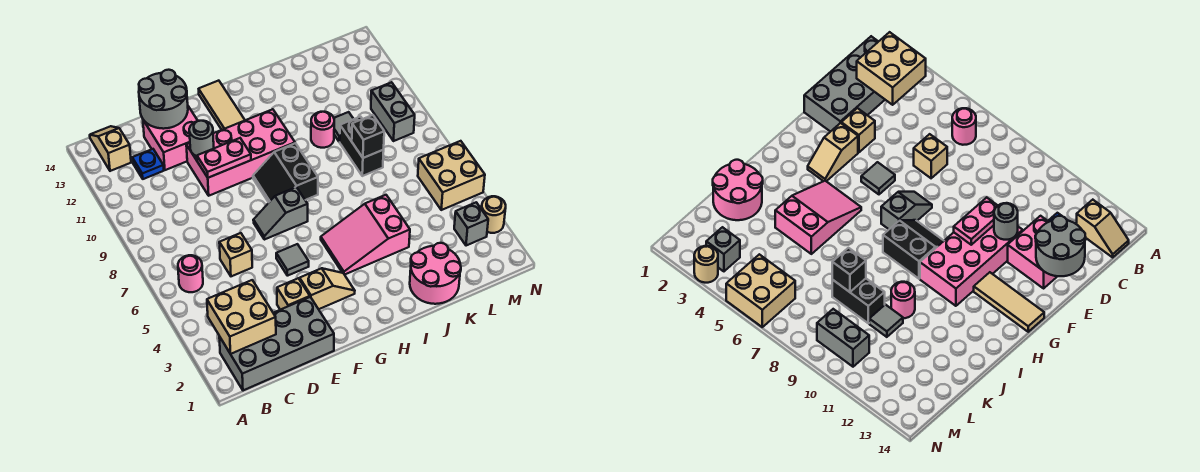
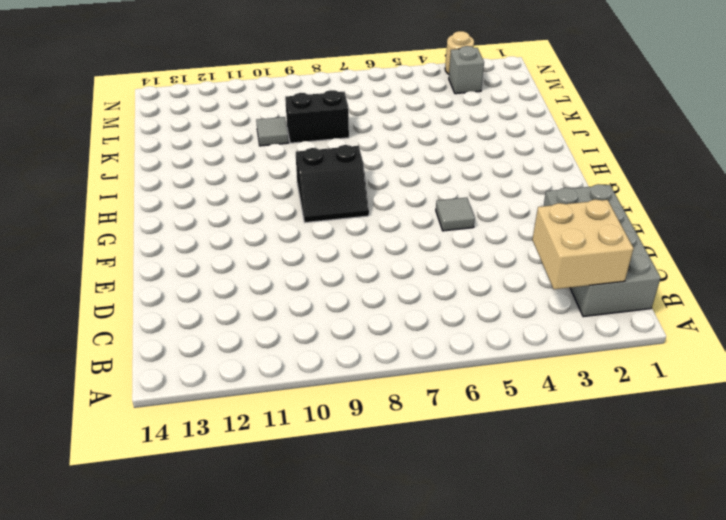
none -> pink 1x1 round brick [178,255,203,292]
none -> tan 1x2 slope [90,126,131,171]
none -> blue 1x1 plate [132,149,164,179]

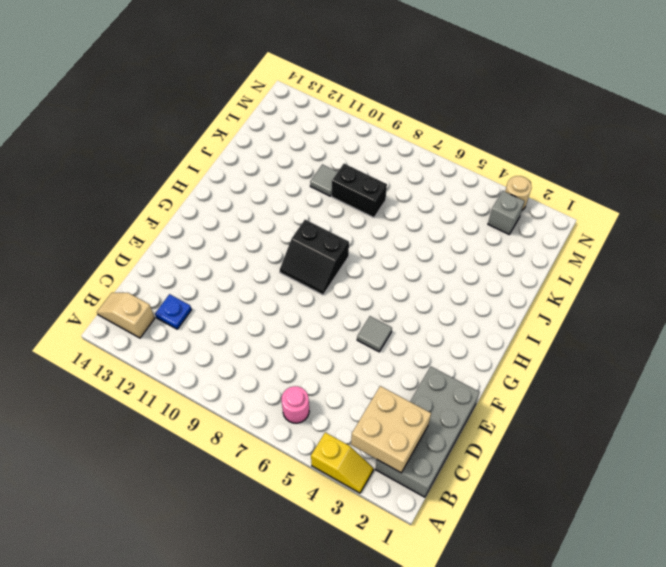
yellow 1x2 slope [311,432,374,493] -> none
none -> tan 1x1 brick [219,233,252,276]
none -> pink 2x2 brick [143,106,198,170]
none -> tan 1x1 brick [277,278,310,310]

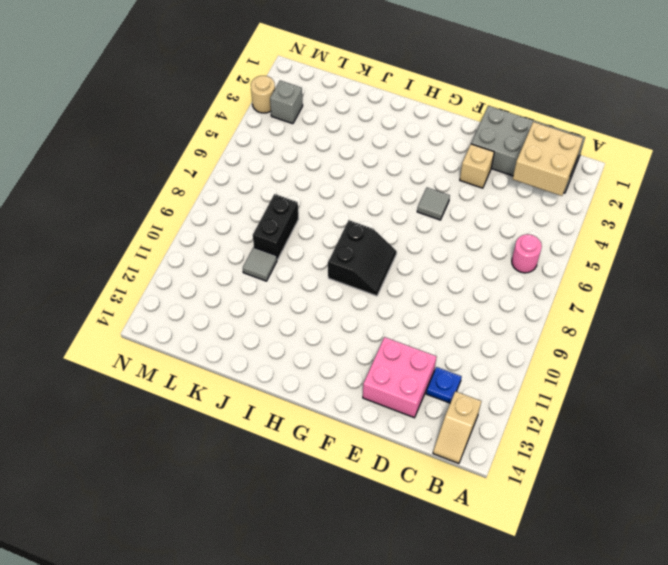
none -> tan 1x1 brick [219,233,252,276]
none -> pink 2x4 brick [186,109,295,196]
none -> tan 1x2 slope [300,268,355,309]

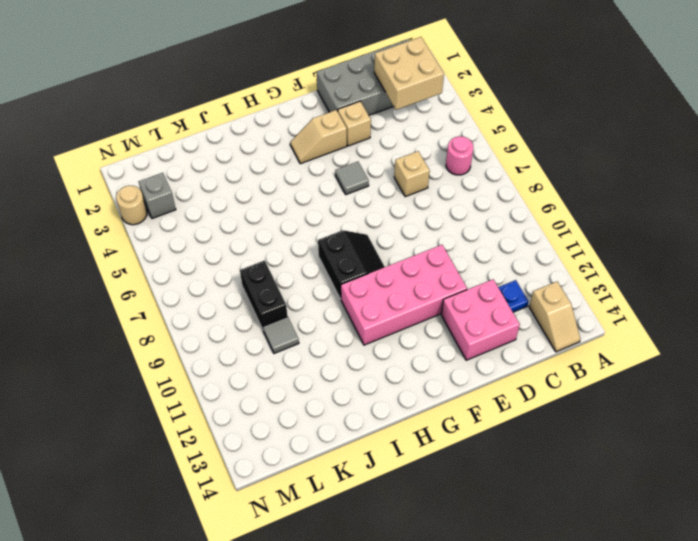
none -> grey 1x2 slope [253,187,308,240]
none -> tan 1x3 tile [199,81,245,130]
none -> pink 2x3 slope [321,195,410,275]

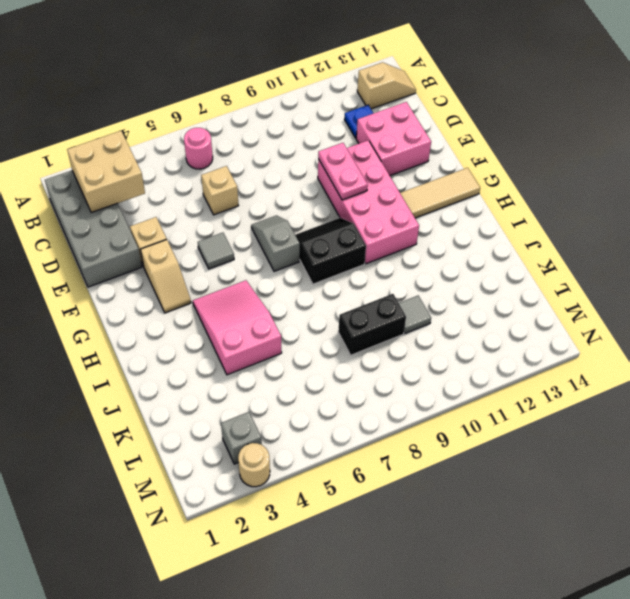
none -> pink 2x2 round brick [410,243,461,304]
none -> pink 1x1 round brick [311,112,334,148]
none -> tan 2x2 brick [418,141,485,210]

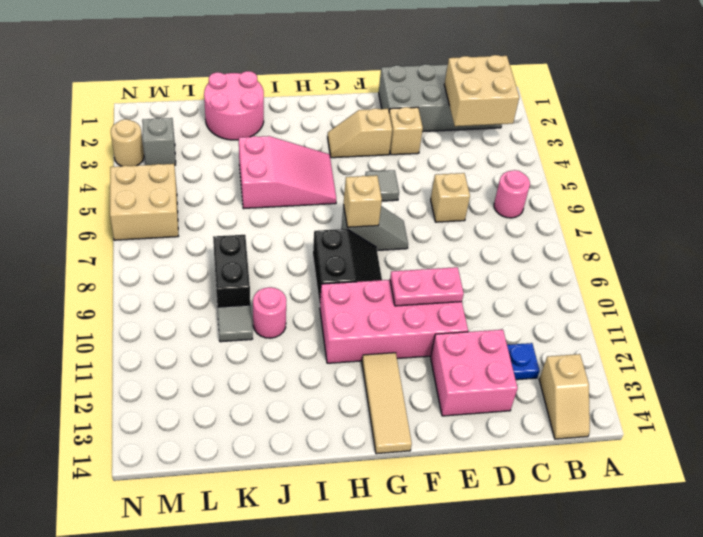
tan 1x1 brick [344,175,382,227] -> none
none -> grey 1x2 brick [371,82,415,141]
none -> grey 2x2 round brick [139,70,188,129]
none -> grey 1x1 round brick [189,121,214,156]

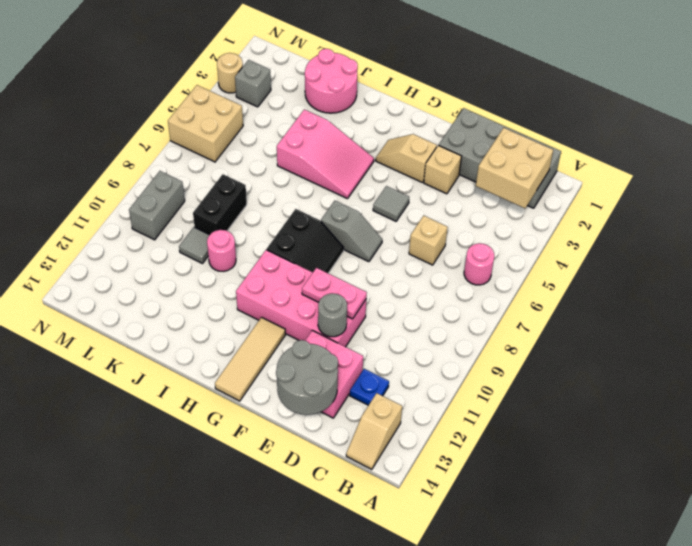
none -> black 1x1 brick [352,115,384,158]

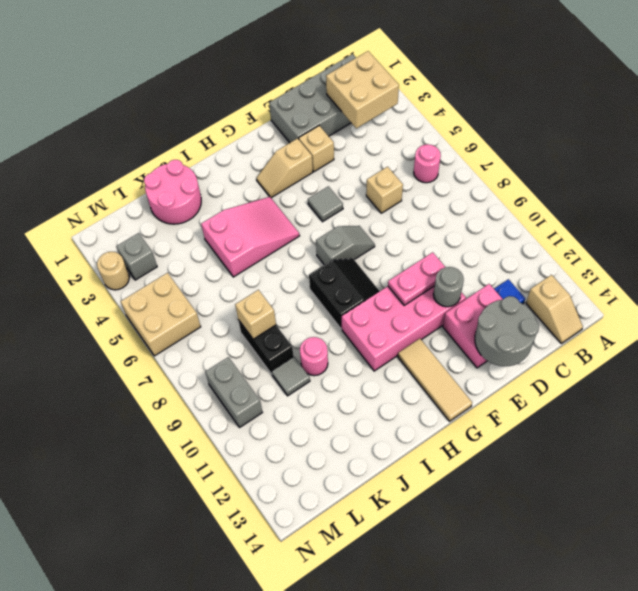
tan 1x1 brick [235,290,276,339] -> black 1x1 brick [352,115,384,158]

